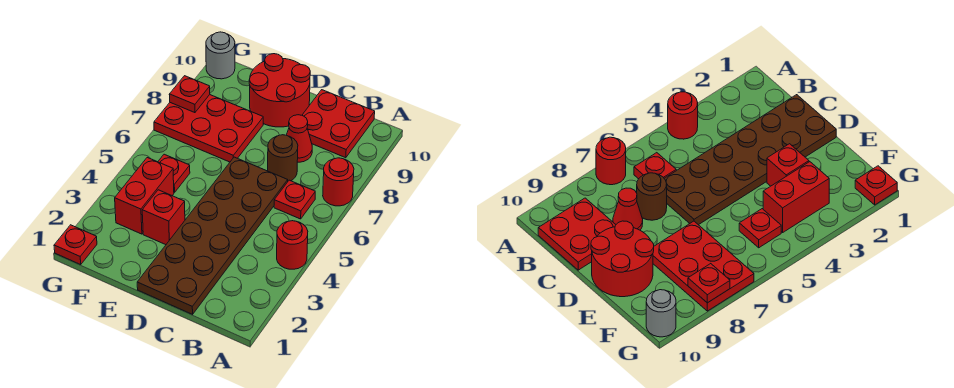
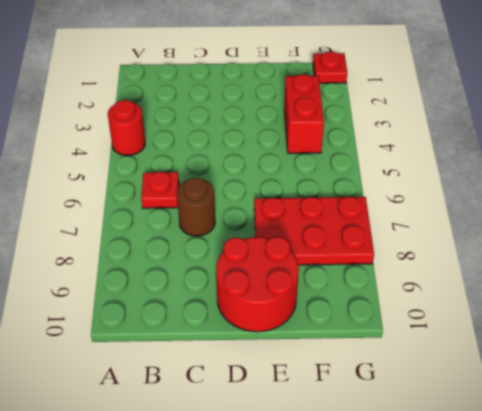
none -> red 1x1 round brick [323,158,354,206]
none -> red 2x2 plate [302,90,375,158]
none -> brown 2x6 plate [137,157,288,314]

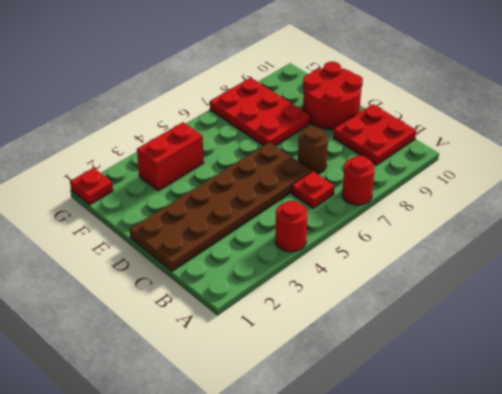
none -> red 1x1 cone [287,115,312,162]
none -> red 1x1 brick [142,190,185,245]
none -> red 1x1 plate [158,154,190,193]

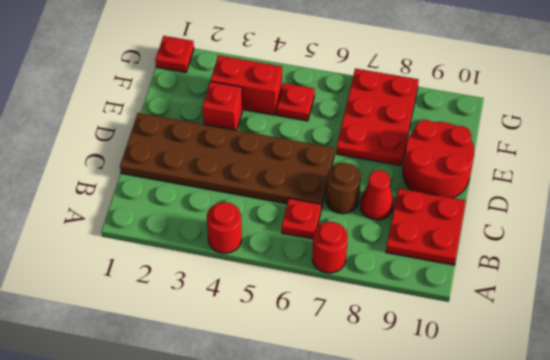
none -> grey 1x1 round brick [206,32,235,79]
none -> red 1x1 plate [169,76,210,113]

